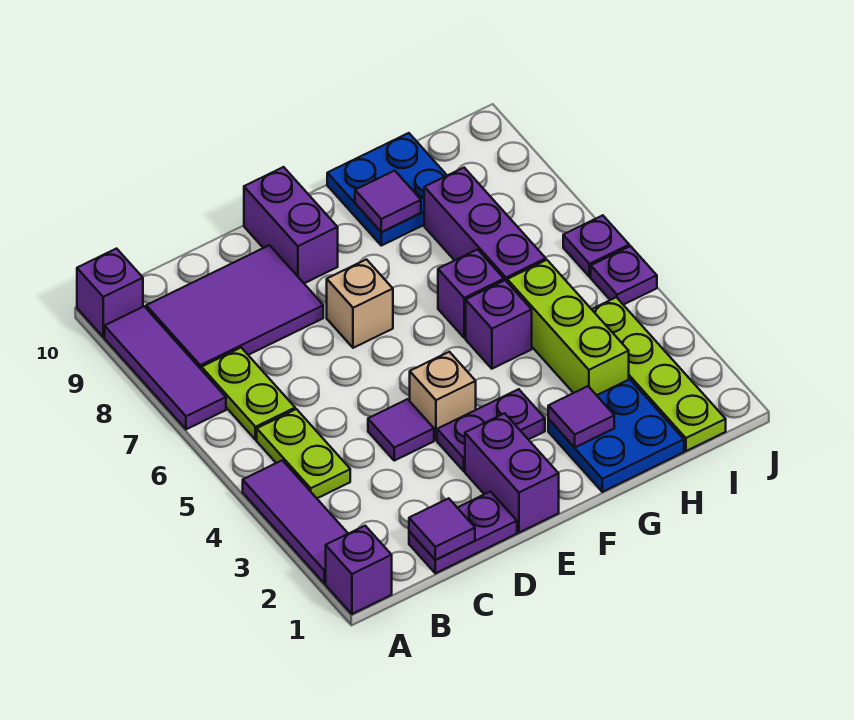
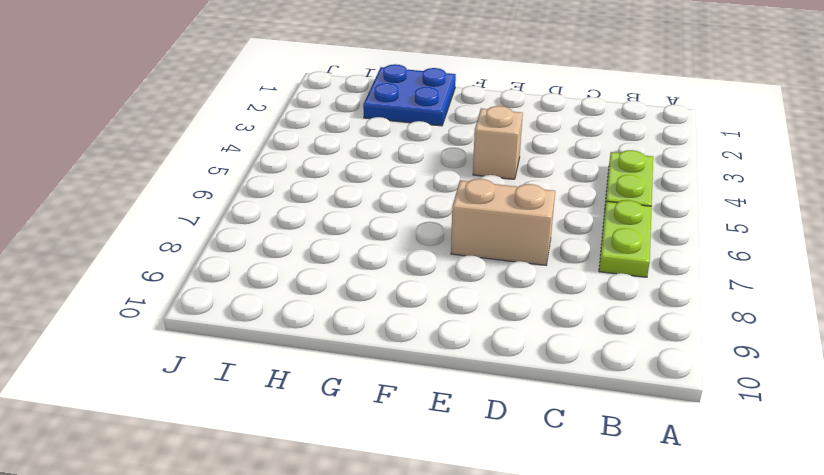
tan 1x2 brick [451,179,555,265] -> tan 1x1 brick [327,259,393,348]
none -> purple 1x1 brick [326,526,392,614]
none -> purple 1x3 tile [243,460,348,583]
none -> purple 1x3 tile [105,306,226,429]

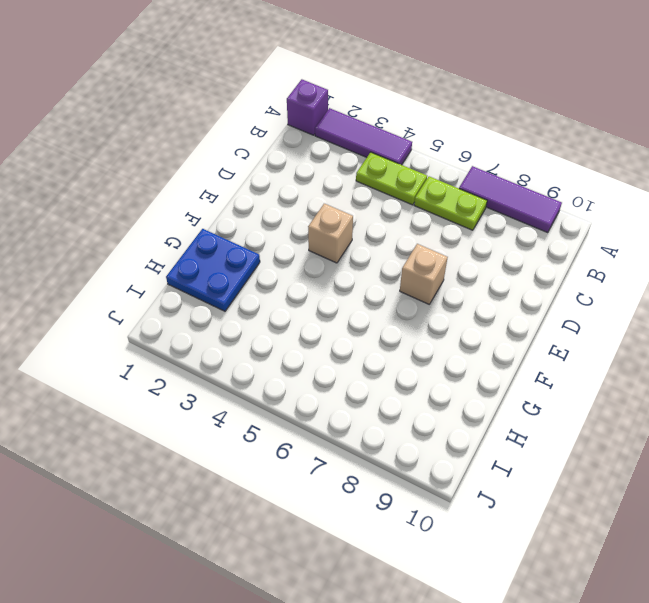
none -> purple 1x1 brick [77,249,143,337]
none -> purple 2x3 tile [146,245,323,370]
none -> purple 1x2 plate [409,492,517,573]

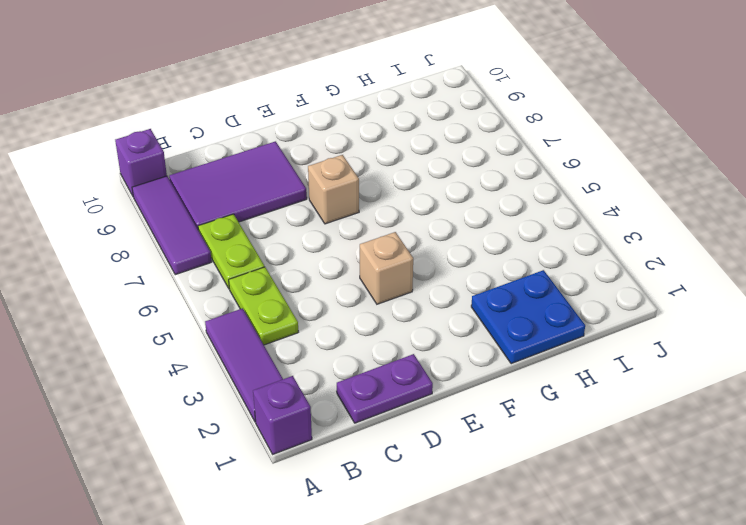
none -> purple 1x1 tile [368,399,434,461]
none -> purple 1x2 brick [465,413,559,533]
none -> purple 1x2 plate [437,389,545,471]

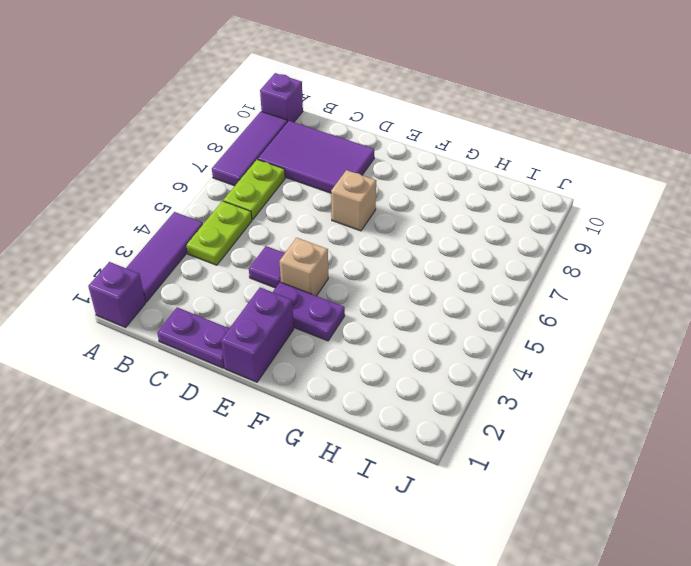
none -> purple 1x2 brick [244,167,338,283]
none -> blue 2x2 plate [548,379,684,492]
none -> purple 1x1 brick [466,280,532,369]

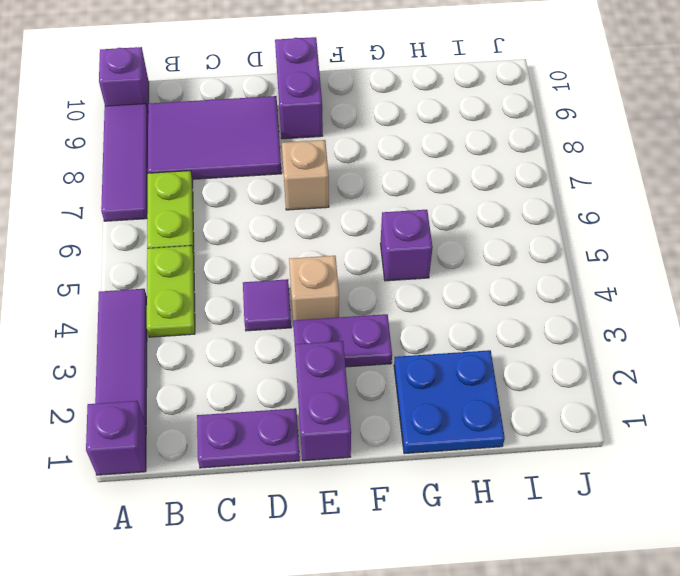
none -> purple 1x1 brick [438,249,504,338]
none -> blue 2x2 plate [327,133,447,246]
none -> lime 1x3 brick [507,260,629,395]

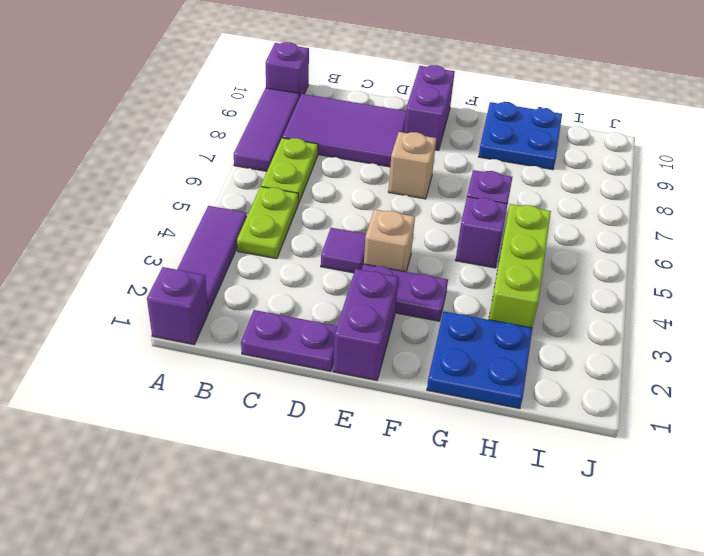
none -> purple 1x3 brick [424,168,546,281]
none -> lime 1x4 plate [592,297,726,451]
none -> purple 1x1 plate [591,246,657,305]

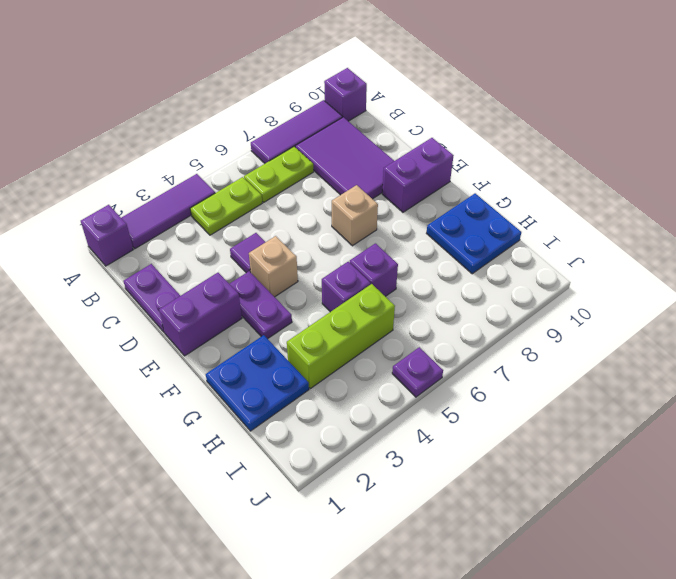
none -> purple 1x3 brick [424,168,546,281]
none -> lime 1x4 plate [592,297,726,451]
none -> purple 1x1 plate [563,215,629,277]

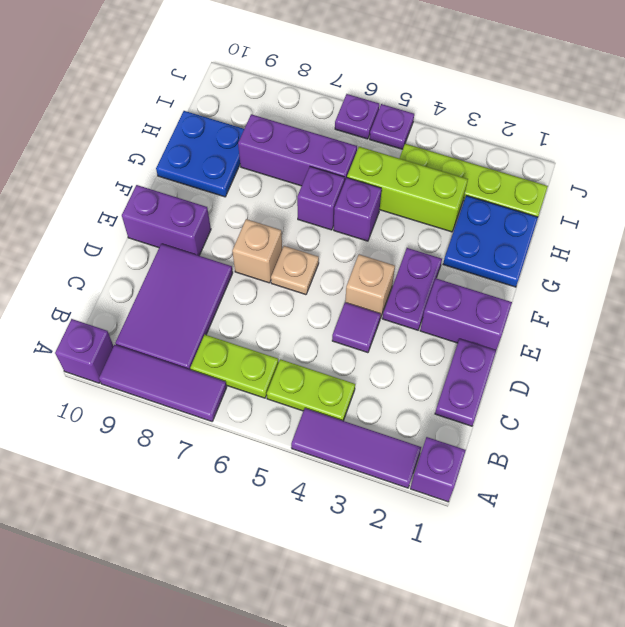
tan 1x1 plate [271,246,319,295] -> none
none -> purple 1x1 tile [409,498,475,560]
none -> purple 1x1 tile [548,386,614,448]
none -> purple 1x1 tile [355,171,421,232]

